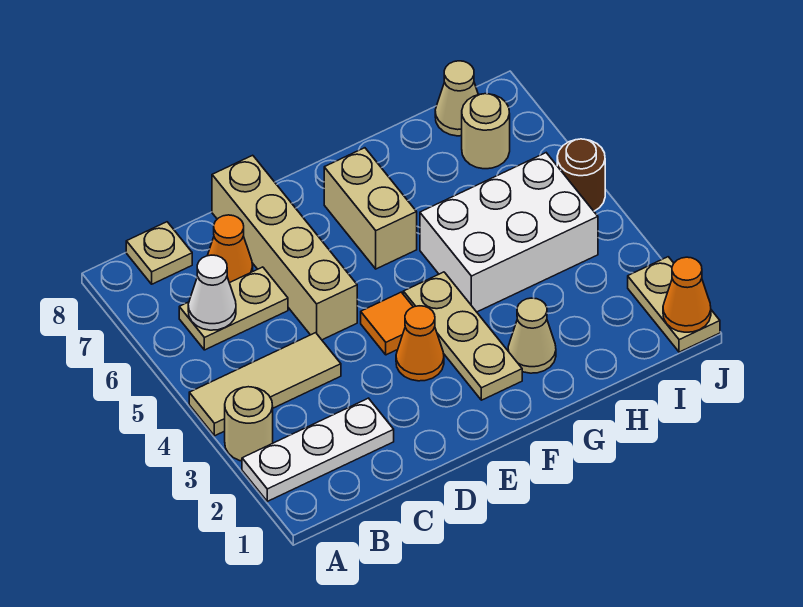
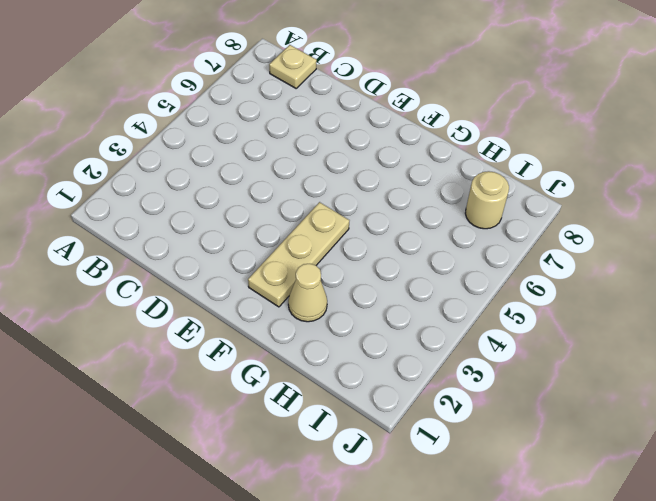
none -> white 1x3 plate [242,398,394,501]
none -> tan 1x1 round brick [225,387,273,461]
none -> tan 1x3 tile [189,333,341,436]

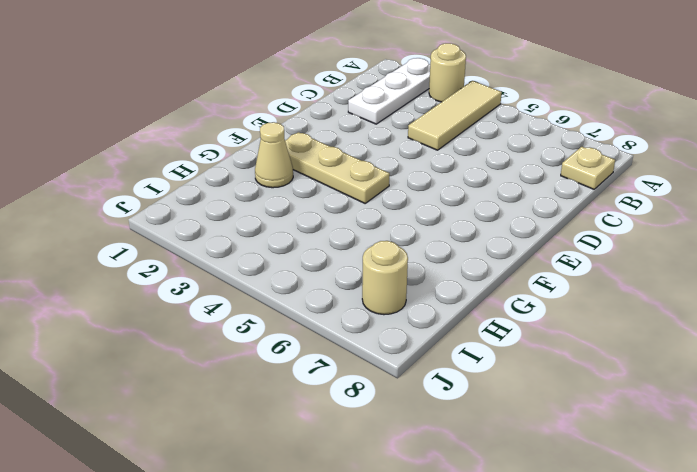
none -> tan 1x2 plate [179,267,288,350]
none -> orange 1x1 cone [208,215,253,283]
none -> tan 1x4 brick [212,155,357,340]

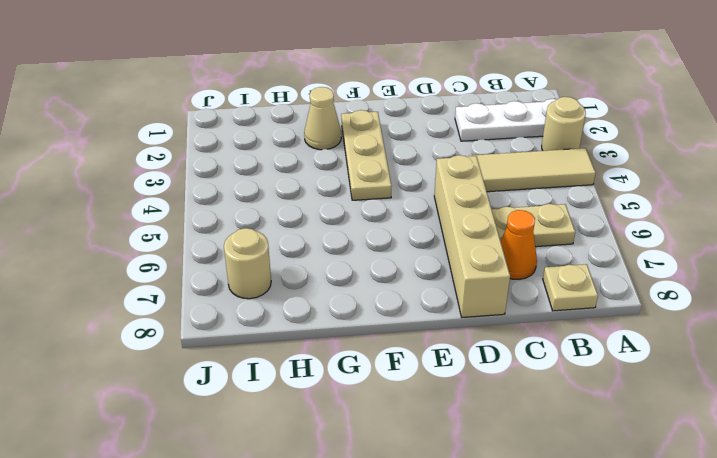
none -> orange 1x1 cone [396,306,444,381]
none -> orange 1x1 tile [361,292,413,355]
none -> tan 1x2 brick [324,148,417,269]

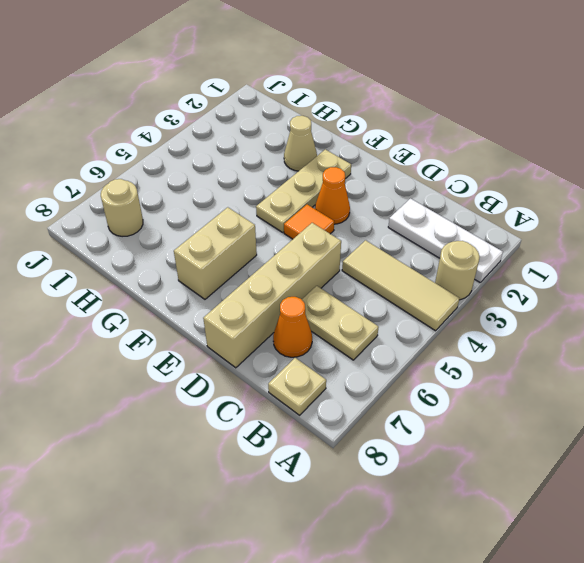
none -> white 2x3 brick [420,153,598,312]
none -> tan 1x1 cone [435,61,478,136]
none -> tan 1x2 plate [628,257,720,352]

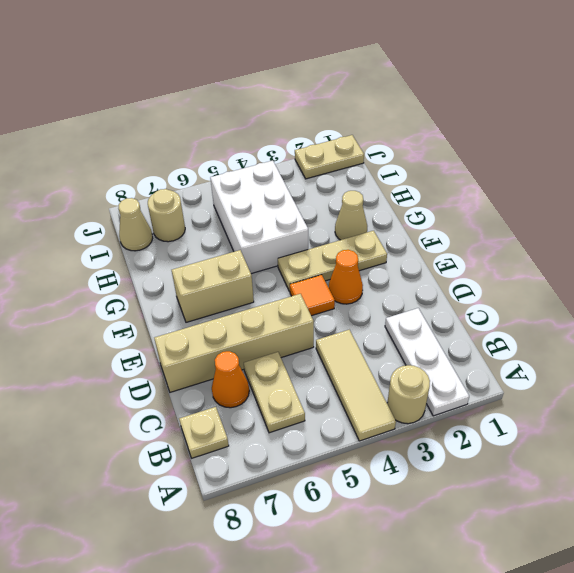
none -> brown 1x1 round brick [557,139,605,211]
none -> white 1x1 cone [188,255,236,330]
none -> orange 1x1 cone [663,257,711,332]

